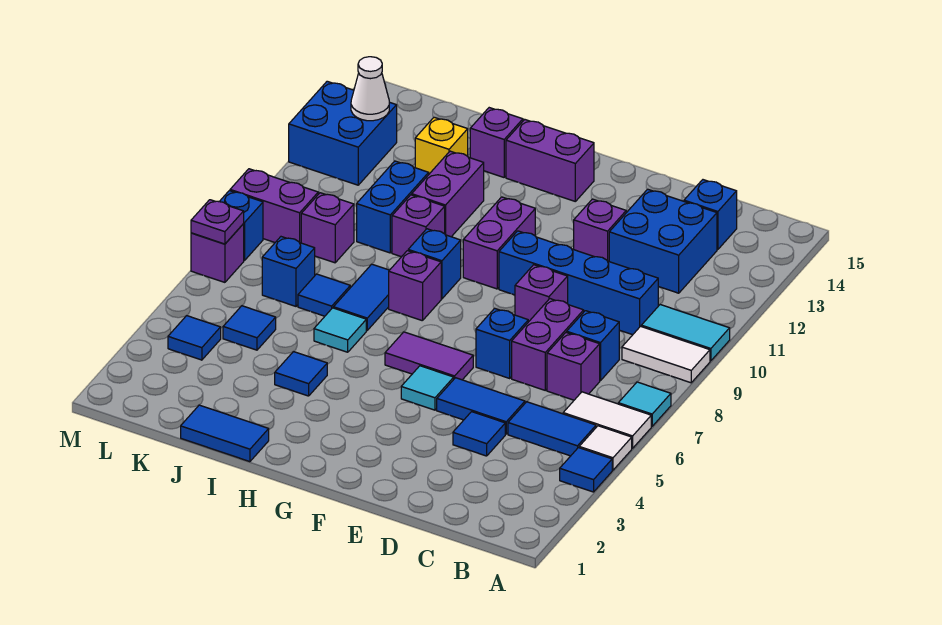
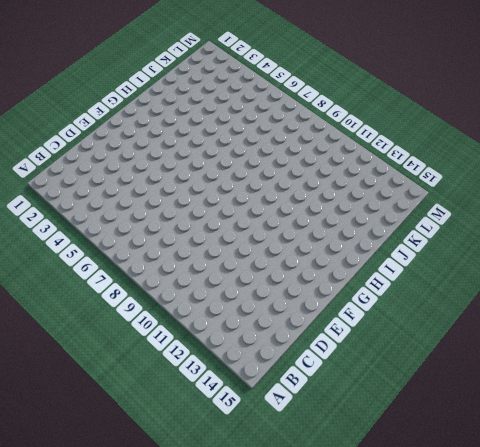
none -> blue 1x1 tile [560,448,612,492]
none -> white 1x1 tile [579,426,632,470]
none -> white 1x2 tile [563,392,651,448]
none -> cyan 1x1 tile [618,382,671,426]

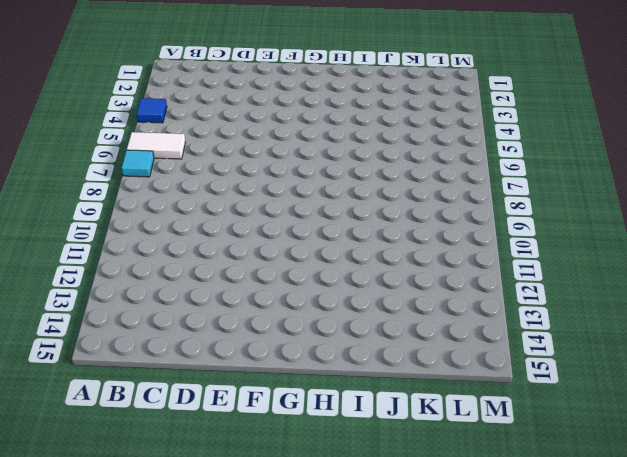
none -> white 1x1 tile [579,426,632,470]
none -> white 1x2 tile [622,326,710,383]
none -> cyan 1x2 tile [641,305,730,361]
none -> blue 1x2 tile [508,402,596,456]

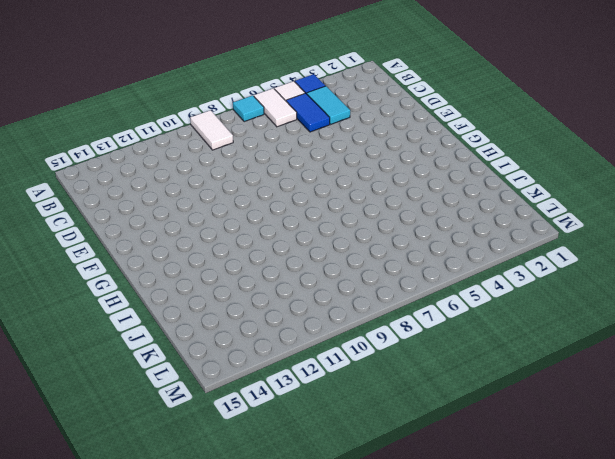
cyan 1x2 tile [307,86,350,124] -> cyan 1x2 tile moved to [641,305,730,361]
none -> purple 1x1 brick [547,332,600,400]
none -> blue 1x1 brick [567,311,620,381]
none -> blue 1x4 brick [499,231,658,335]
none -> blue 2x2 brick [609,189,717,293]

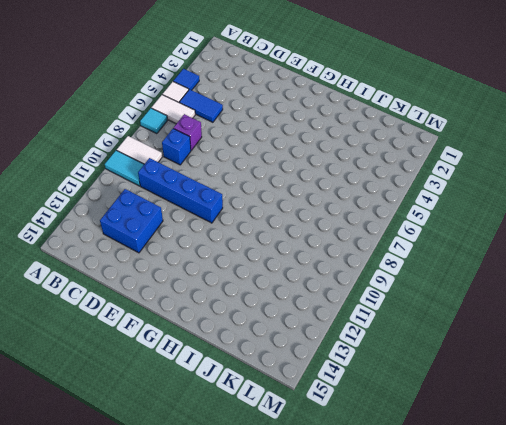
none -> blue 1x1 brick [684,180,737,250]
none -> blue 1x1 tile [453,412,505,456]
none -> blue 1x2 tile [437,378,525,434]
none -> purple 1x2 brick [512,299,584,390]

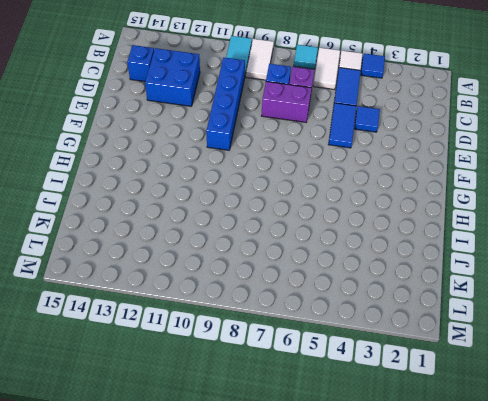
none -> blue 1x1 brick [476,308,528,378]
none -> purple 1x1 brick [515,265,568,322]
none -> purple 1x1 brick [574,199,626,261]
none -> cyan 1x1 tile [401,366,454,410]

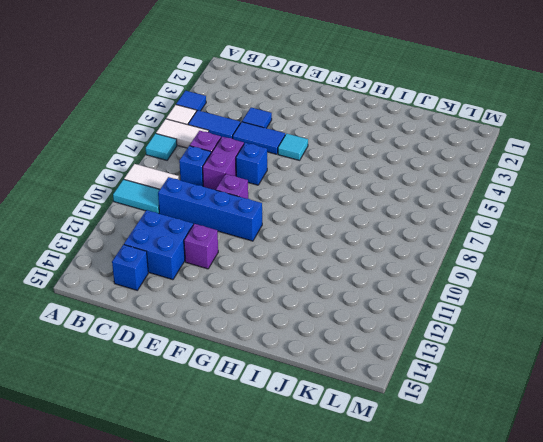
none -> purple 1x2 tile [385,332,473,380]
none -> purple 1x2 brick [463,197,535,289]
none -> purple 1x2 brick [506,120,594,201]
none -> purple 1x1 brick [389,251,441,321]

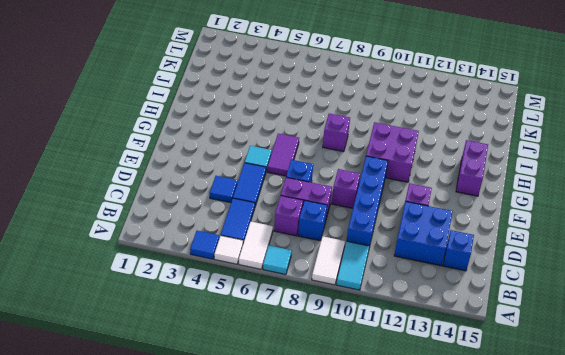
purple 2x2 brick [366,122,419,182] -> purple 1x2 brick [463,197,535,289]
none -> blue 1x1 brick [408,229,461,299]
none -> blue 1x2 tile [181,405,269,462]
none -> blue 1x1 tile [275,352,327,396]
none -> cyan 1x1 tile [314,308,366,352]

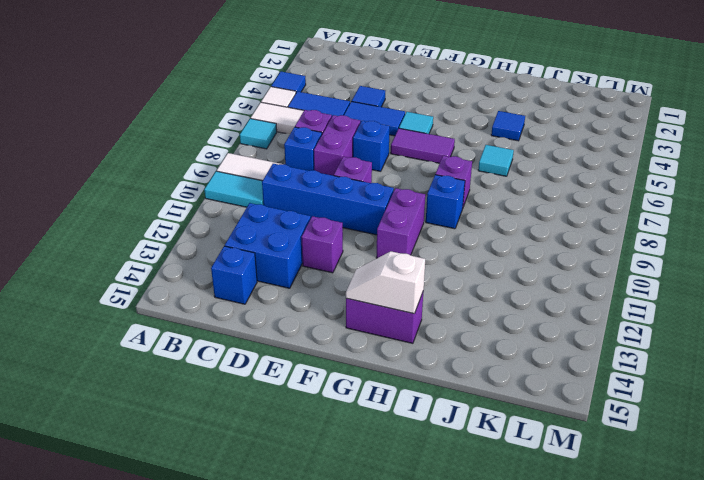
white 1x2 slope [346,251,425,314] -> none
none -> blue 1x2 tile [181,405,269,462]
none -> blue 1x2 tile [333,264,389,330]
none -> purple 1x1 brick [392,195,445,257]
none -> purple 1x2 brick [412,151,484,237]

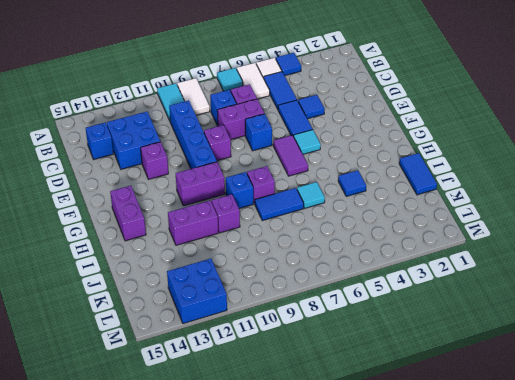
none -> purple 1x1 brick [470,108,523,177]
none -> blue 1x1 tile [298,274,350,316]
none -> blue 1x2 brick [357,161,429,253]
none -> yellow 1x1 brick [415,117,468,174]

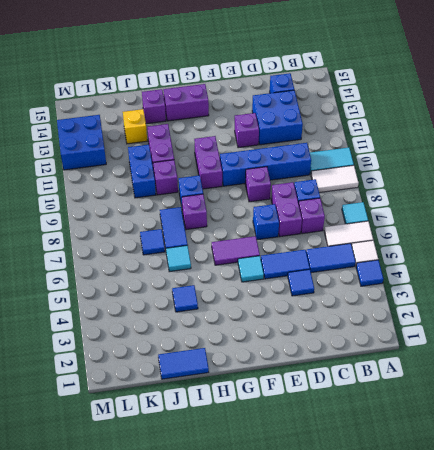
none -> blue 1x1 tile [223,306,276,350]
none -> blue 1x1 brick [262,237,315,306]
none -> purple 1x1 brick [301,193,354,263]
none -> blue 1x1 tile [168,316,221,360]

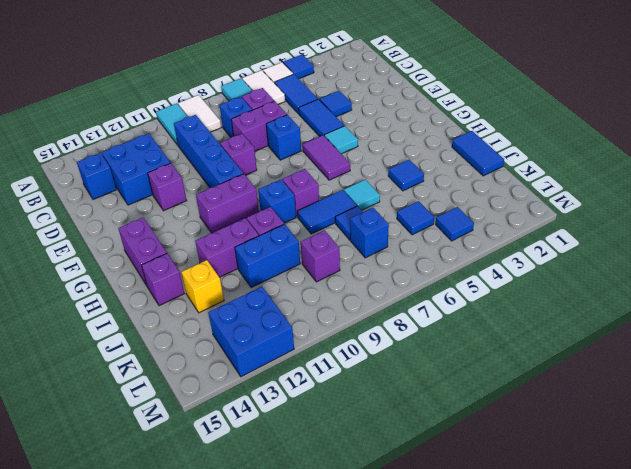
none -> purple 1x2 brick [230,169,318,243]
none -> purple 1x1 brick [191,224,244,282]
none -> blue 1x1 brick [219,191,263,261]
none -> white 1x1 cone [351,57,389,121]

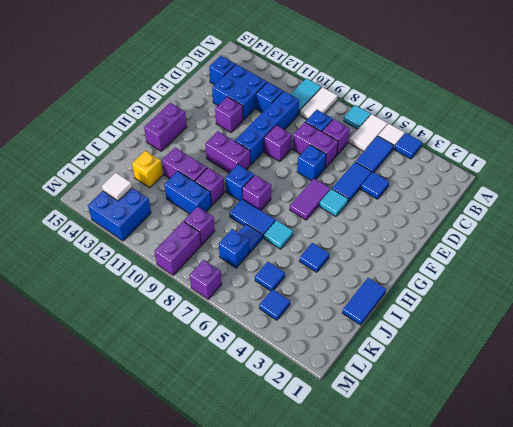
blue 1x1 brick [256,82,283,112] -> blue 1x1 brick moved to [219,191,263,261]
white 1x1 tile [102,173,132,201] -> white 1x1 cone [351,57,389,121]
none -> purple 1x1 brick [470,108,523,177]
none -> purple 1x1 plate [191,200,244,244]

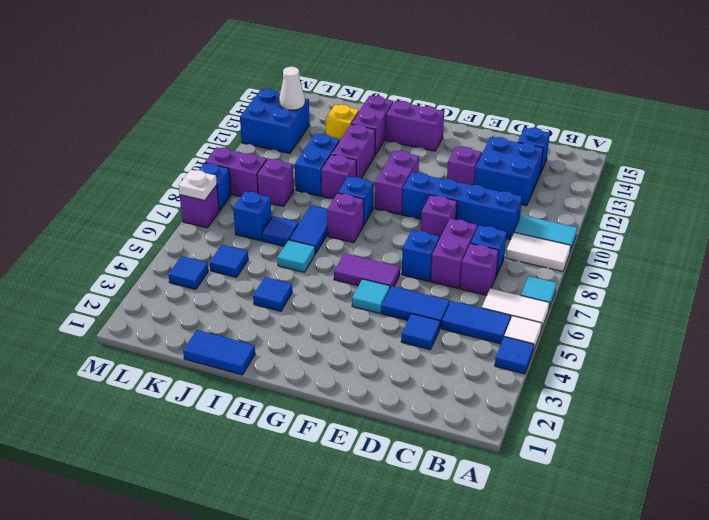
purple 1x2 brick [351,96,393,155] -> purple 1x1 brick [470,108,523,177]
white 1x1 plate [179,170,217,200] -> purple 1x1 plate [191,200,244,244]

